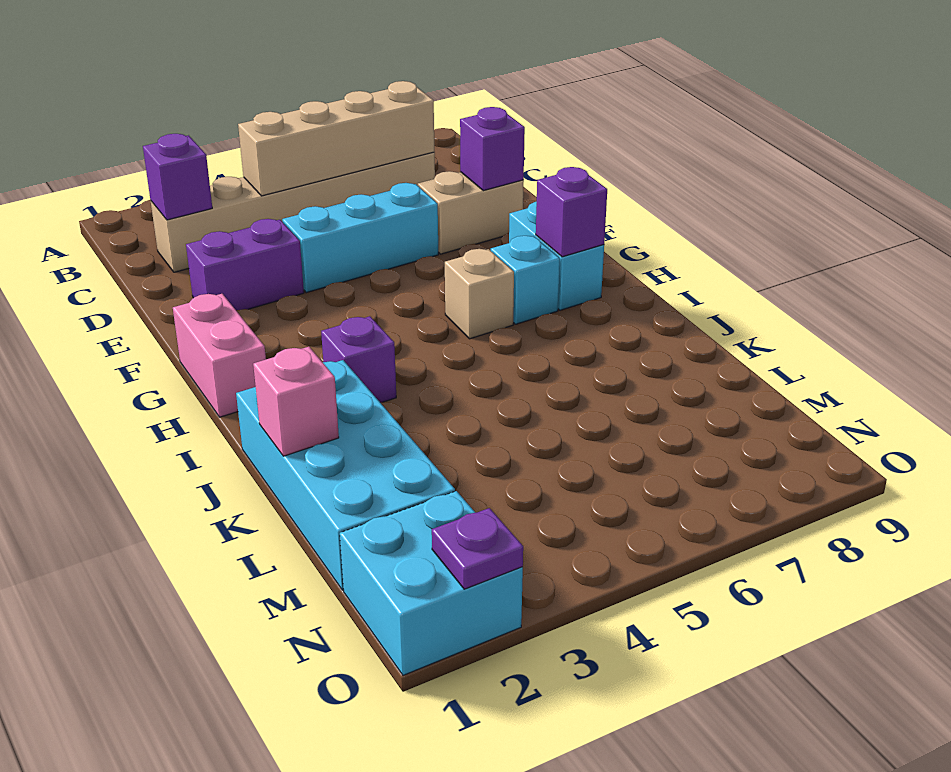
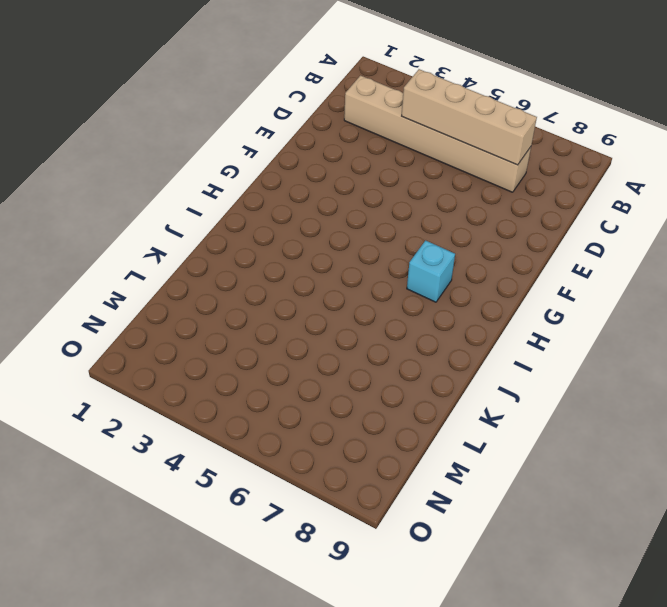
none -> purple 1x2 brick [186,219,304,310]
none -> cyan 1x3 brick [282,183,438,293]
none -> tan 1x2 brick [418,171,524,254]

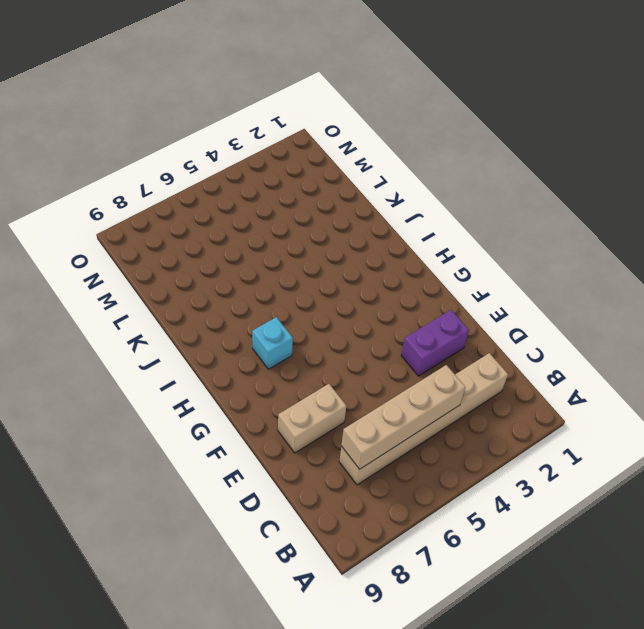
none -> cyan 1x3 brick [282,183,438,293]
none -> pink 1x2 brick [173,294,266,417]
none -> cyan 1x2 brick [509,202,604,310]

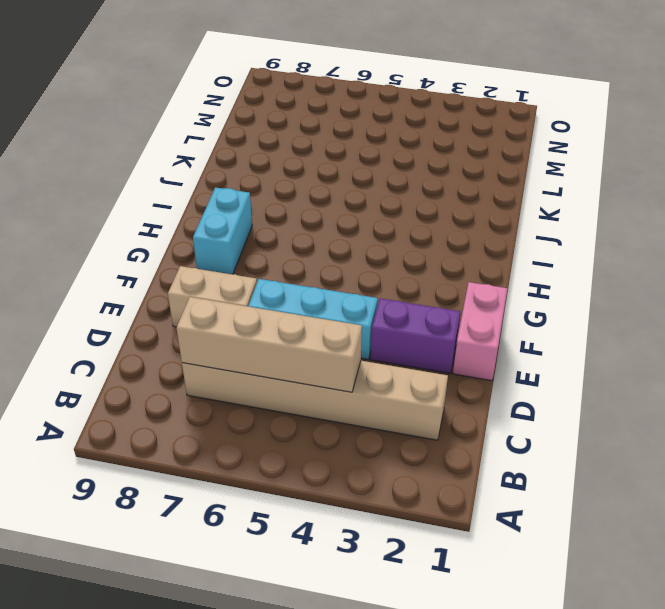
pink 1x2 brick [453,282,508,381] -> pink 1x2 brick moved to [173,294,266,417]
none -> tan 1x1 brick [445,249,514,339]
none -> cyan 1x1 brick [491,236,560,324]
none -> purple 1x1 brick [321,316,396,403]

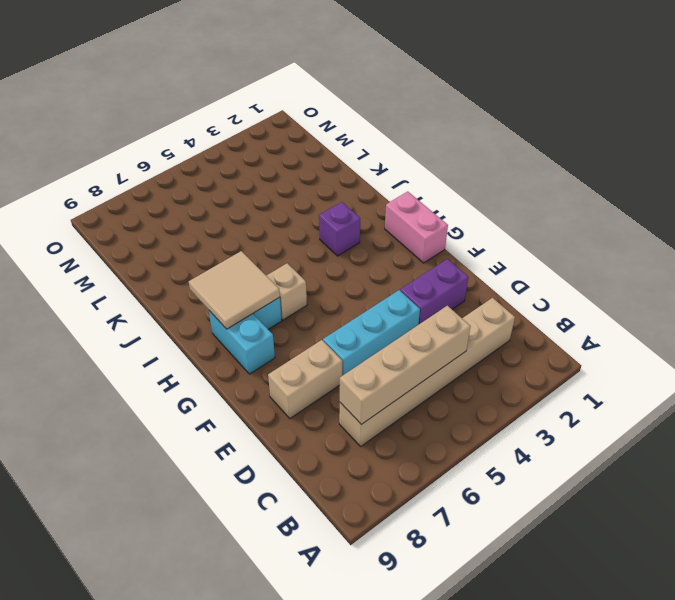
tan 2x2 tile [189,251,280,329] -> purple 1x1 brick [536,167,607,257]
none -> cyan 2x4 brick [236,360,455,590]
none -> cyan 2x2 brick [340,491,523,675]
none -> purple 1x1 brick [143,134,212,220]

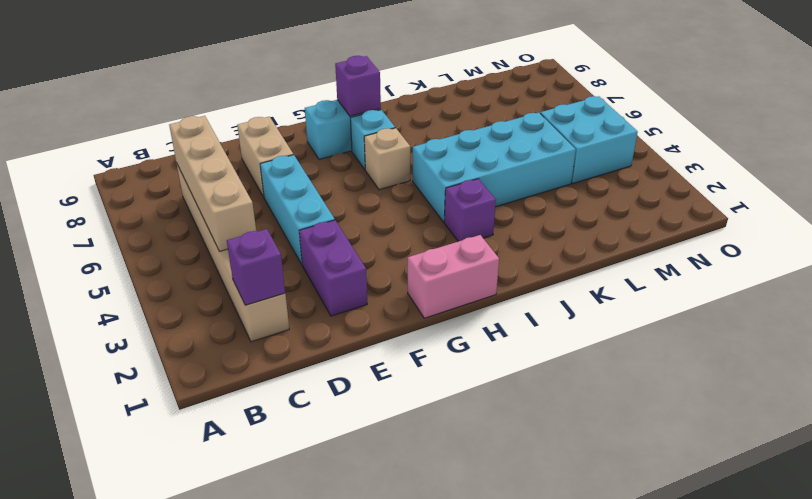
cyan 2x4 brick [413,113,576,222] -> cyan 2x4 brick moved to [236,360,455,590]
cyan 2x2 brick [540,96,638,183] -> cyan 2x2 brick moved to [340,491,523,675]
none -> purple 1x1 brick [460,107,525,191]
none -> pink 1x1 brick [253,347,339,456]
none -> purple 1x1 plate [432,508,523,589]

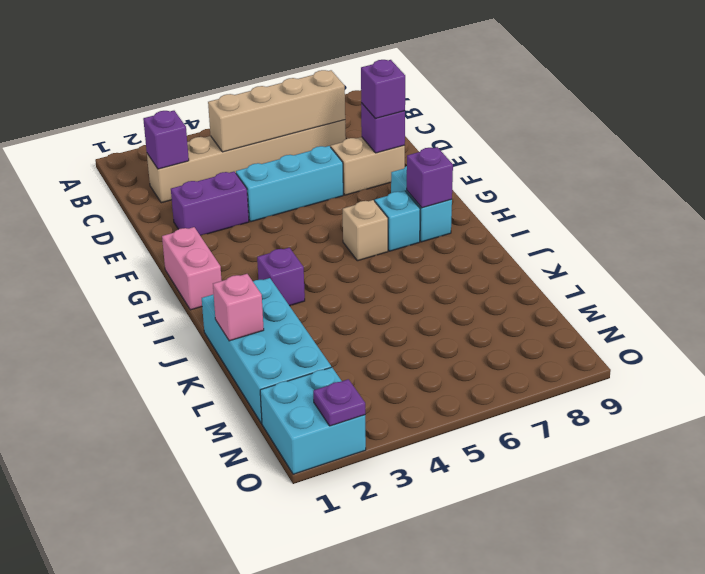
purple 1x1 brick [361,60,405,119] -> none

